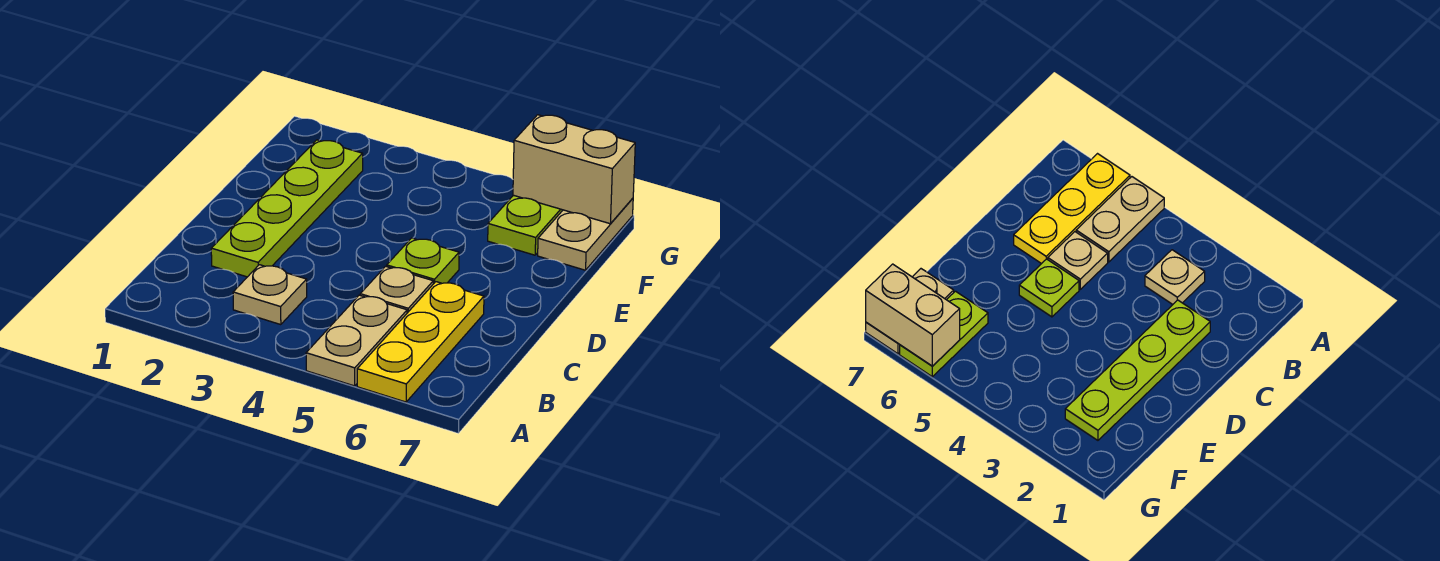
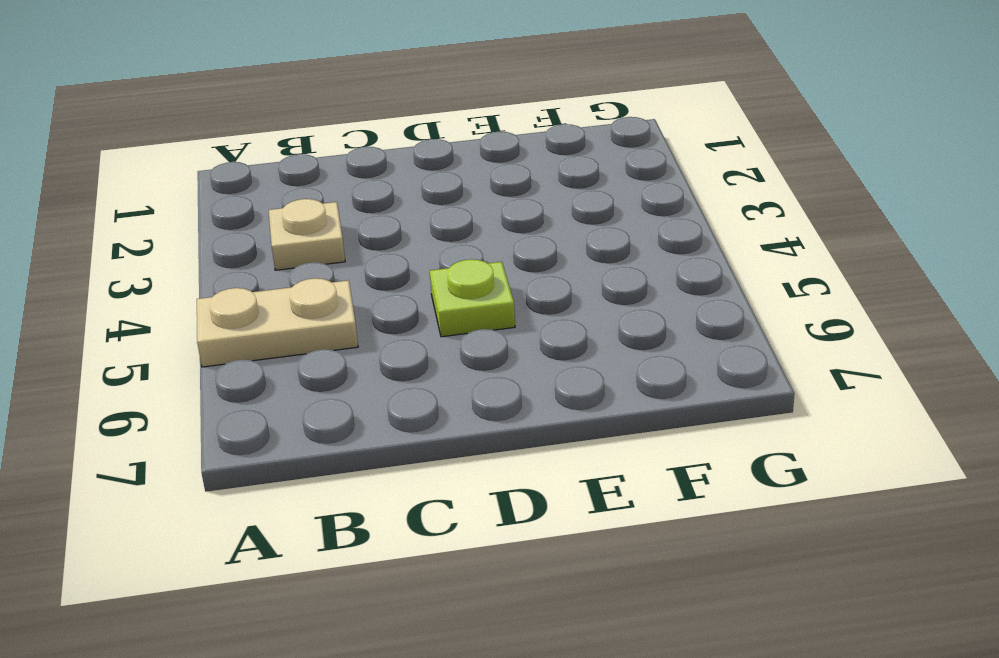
none -> yellow 1x3 plate [357,282,484,402]
none -> lime 1x4 plate [211,140,363,277]

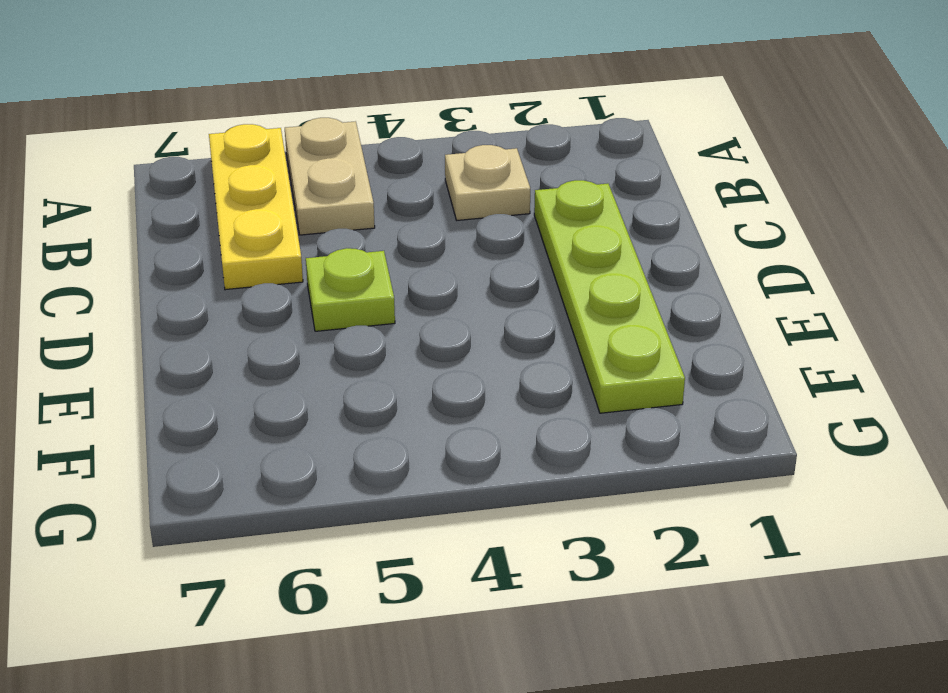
none -> tan 1x1 plate [360,266,433,313]
none -> lime 1x2 plate [488,195,563,255]

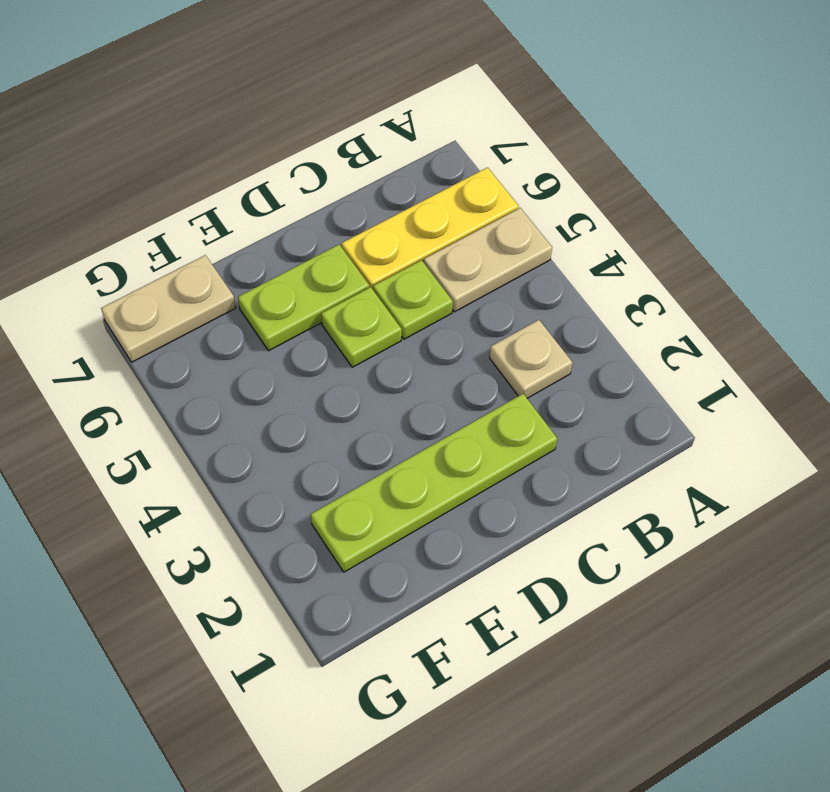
lime 1x1 plate [373,260,453,339] -> tan 1x1 plate [360,266,433,313]
lime 1x2 plate [238,245,369,351] -> lime 1x2 plate moved to [488,195,563,255]
none -> tan 1x2 brick [513,115,635,224]

